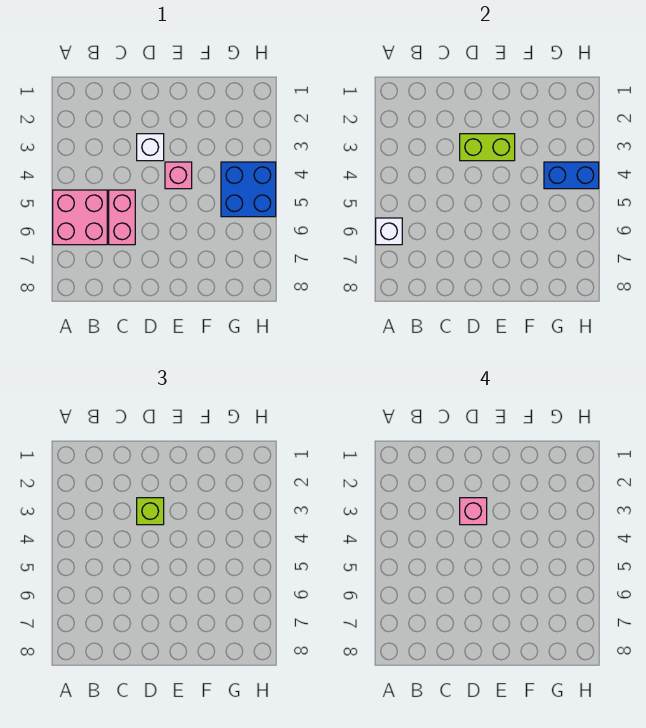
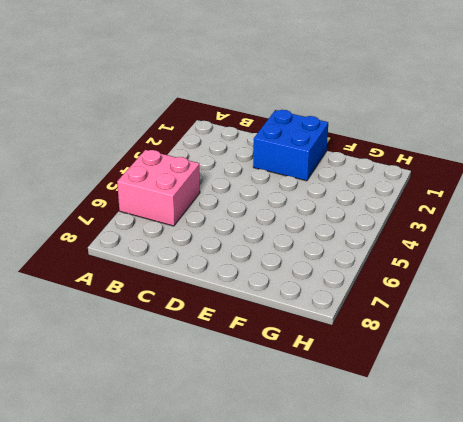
blue 2x2 brick [253,110,328,181] -> blue 2x2 brick moved to [221,162,276,217]
none -> pink 1x2 brick [109,190,135,245]
none -> white 1x1 brick [137,134,164,161]

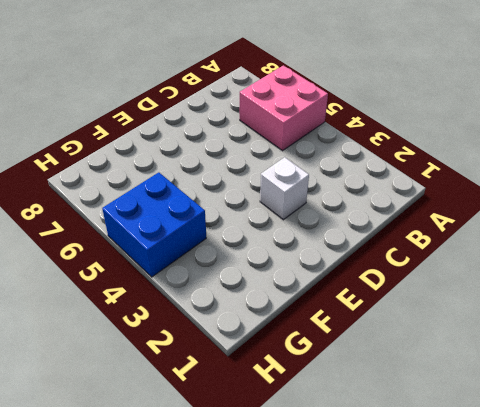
none -> pink 1x2 brick [109,190,135,245]
none -> pink 1x1 brick [165,162,192,189]

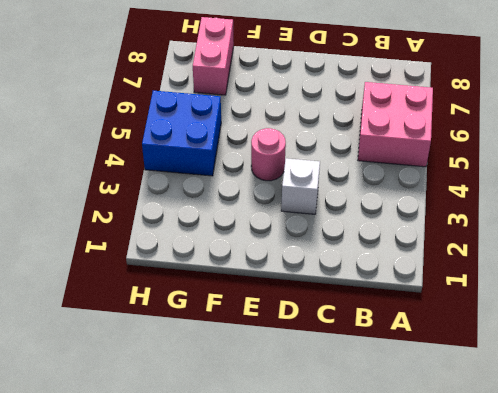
pink 1x1 round brick [251,128,286,181] -> pink 1x1 brick [165,162,192,189]
pink 1x2 brick [193,17,234,95] -> pink 1x2 brick moved to [109,190,135,245]
none -> white 1x1 brick [376,218,402,245]
none -> lime 1x2 brick [460,134,515,161]

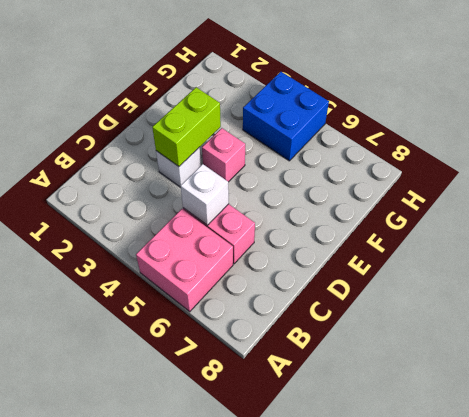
white 1x1 brick [181,164,229,225] -> white 1x1 brick moved to [376,218,402,245]
none -> blue 1x2 brick [544,162,599,189]
none -> lime 1x1 brick [137,498,164,525]

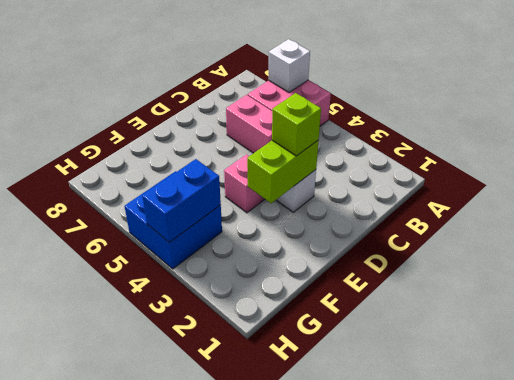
none -> pink 1x1 brick [460,498,487,525]

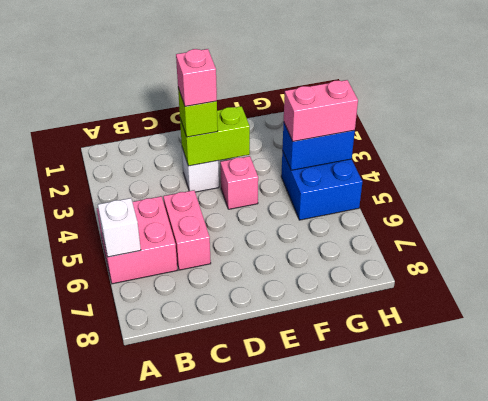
pink 1x2 brick [284,80,358,141] -> none

